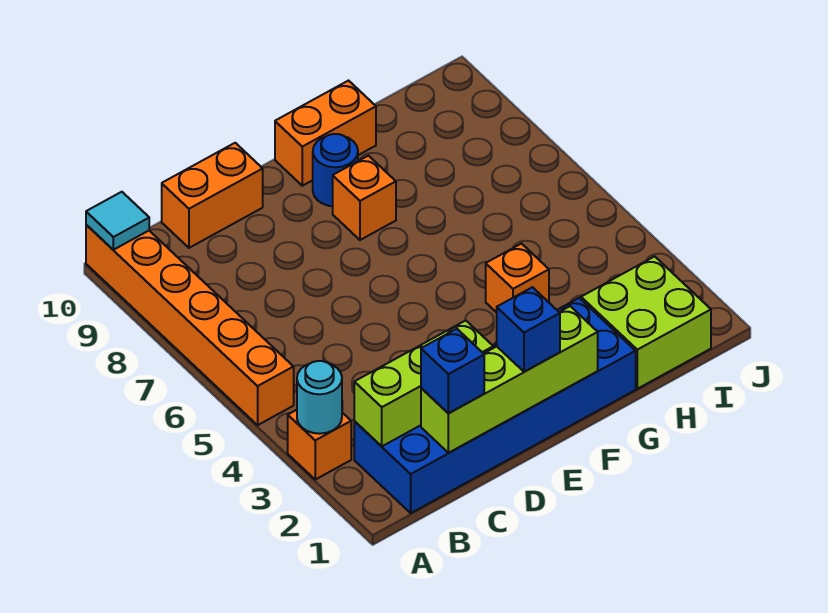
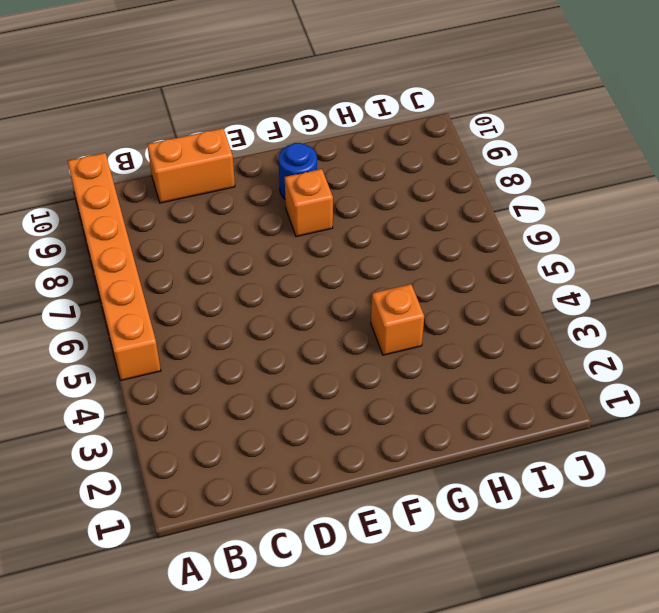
none -> orange 1x1 brick [288,410,351,479]
none -> blue 2x6 brick [354,298,636,513]
none -> orange 1x2 brick [275,81,376,186]

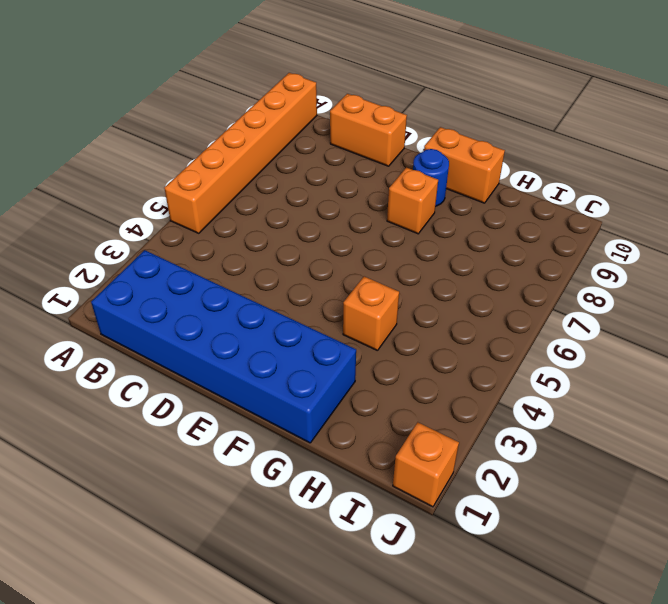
orange 1x1 brick [393,422,459,507] -> orange 1x1 brick moved to [288,410,351,479]
none -> lime 2x2 brick [581,256,711,389]
none -> cyan 1x1 round brick [297,361,342,434]
none -> cyan 1x1 tile [86,192,149,250]

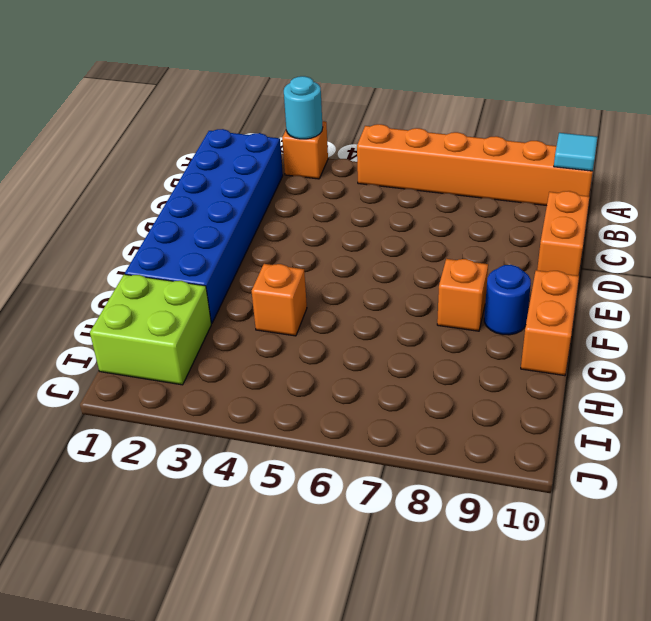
none -> lime 1x3 brick [354,320,493,446]
none -> lime 1x4 brick [421,306,598,453]
none -> blue 1x1 brick [421,329,484,413]

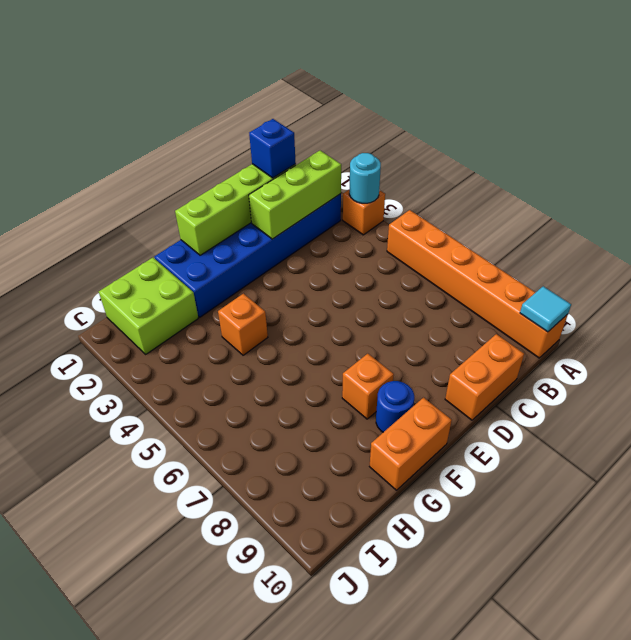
none -> blue 1x1 brick [497,287,560,372]

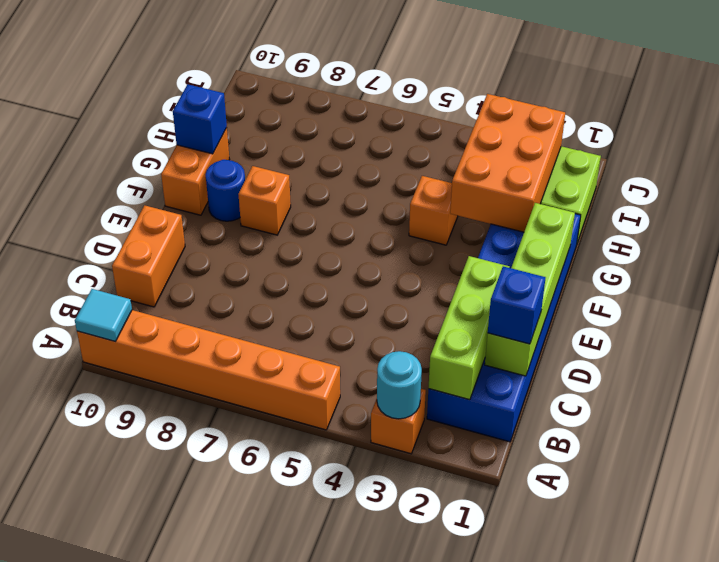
orange 2x3 brick [450,94,565,232] -> none
blue 1x1 brick [173,84,227,154] -> blue 1x1 brick moved to [497,287,560,372]

